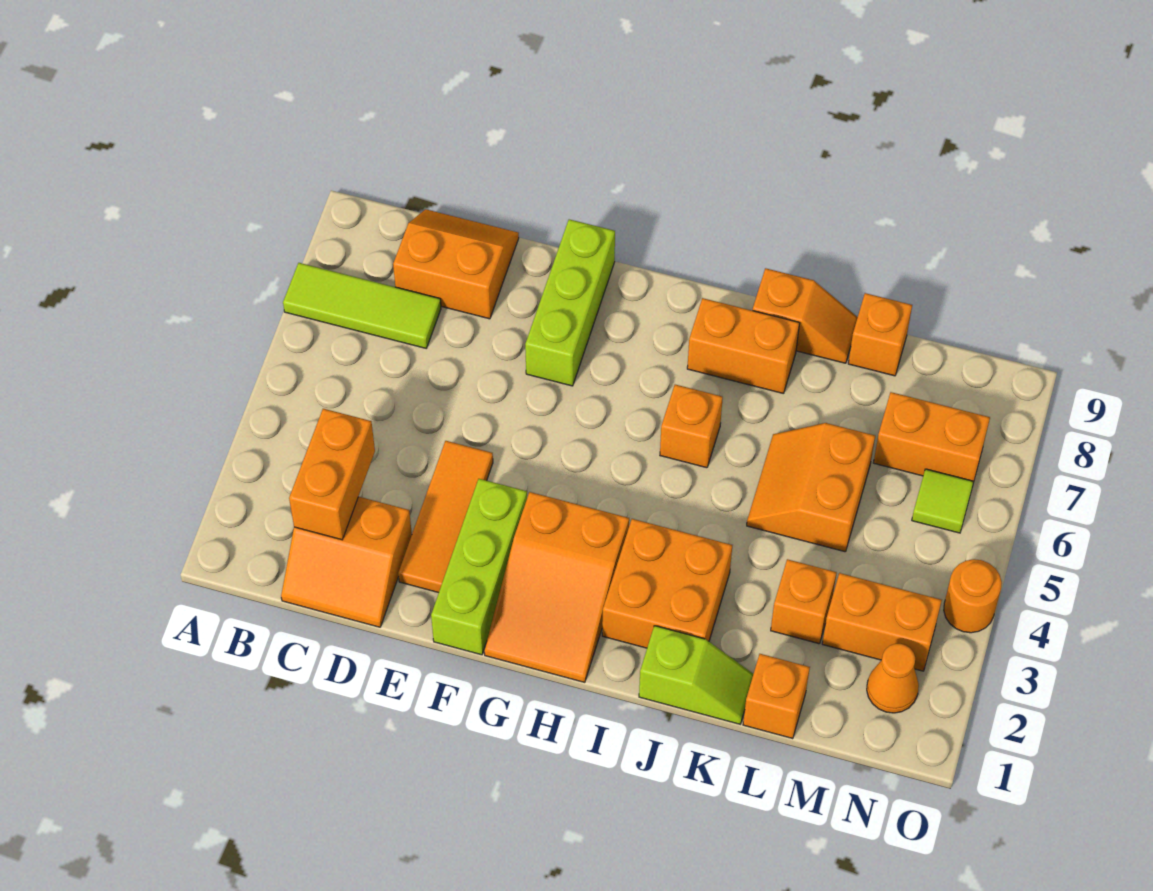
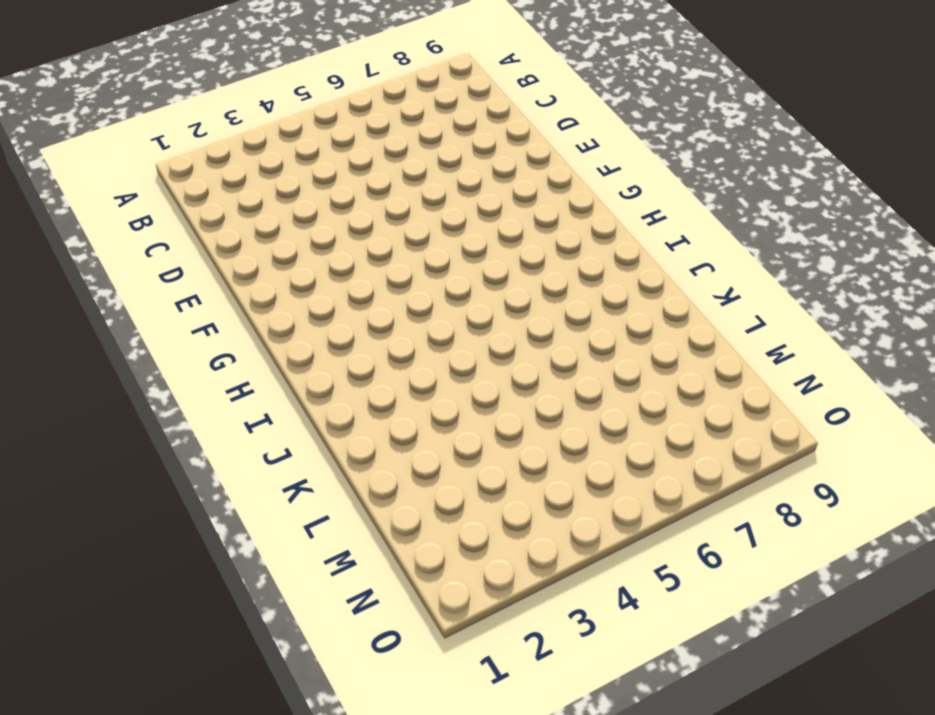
none -> lime 1x3 tile [283,263,441,348]
none -> orange 2x2 slope [281,497,412,627]
none -> orange 2x2 slope [393,209,519,319]

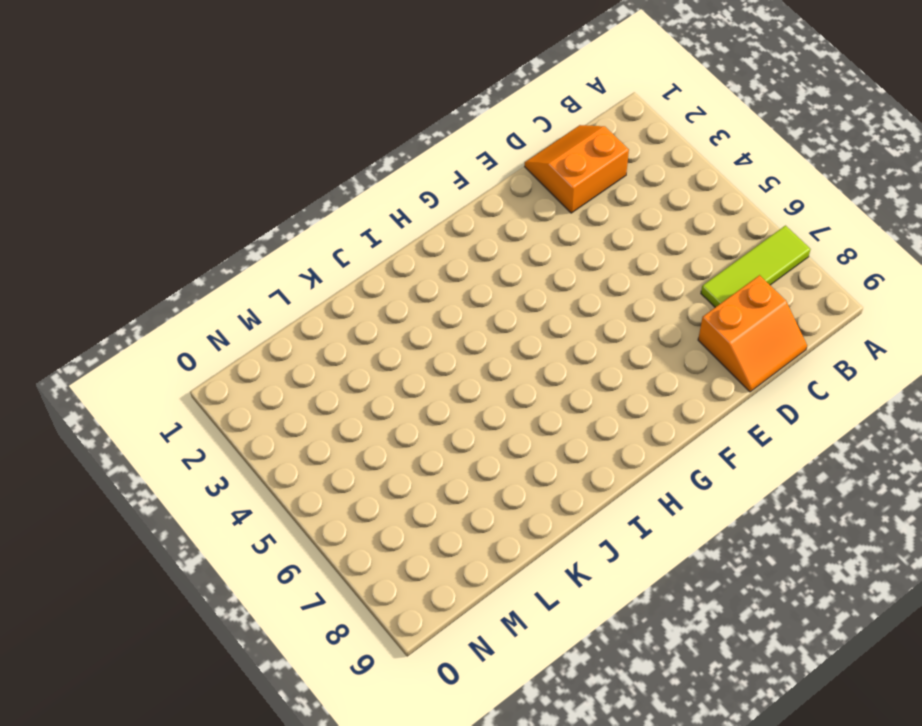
none -> orange 1x3 tile [398,441,493,593]
none -> lime 1x3 brick [431,479,527,655]
none -> lime 1x3 brick [525,219,615,386]

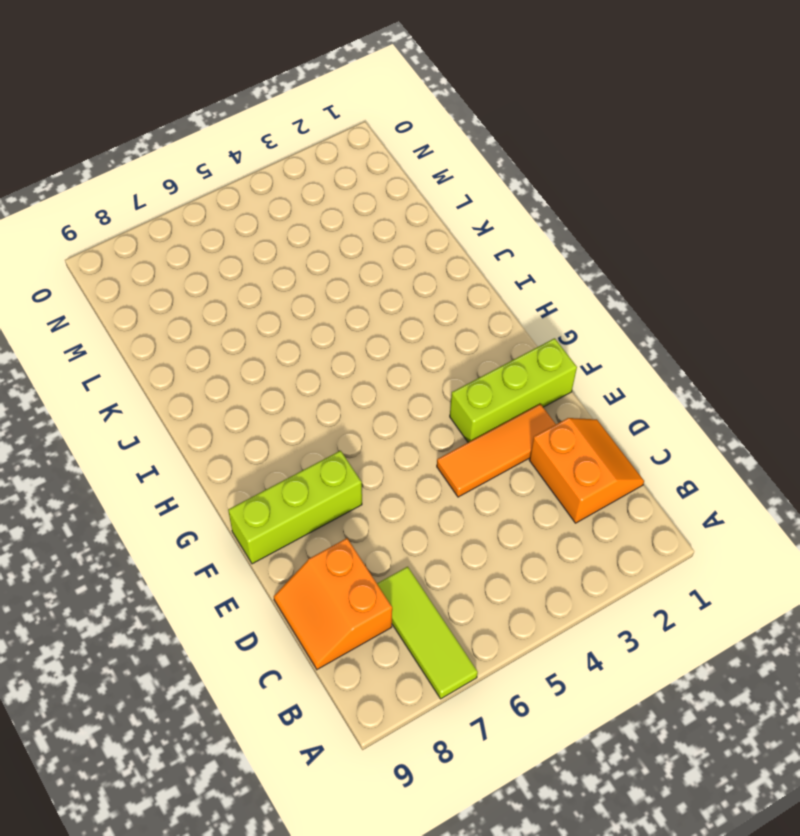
none -> orange 2x3 slope [484,492,629,682]
none -> orange 2x2 brick [602,519,732,648]
none -> orange 1x1 brick [660,385,723,468]

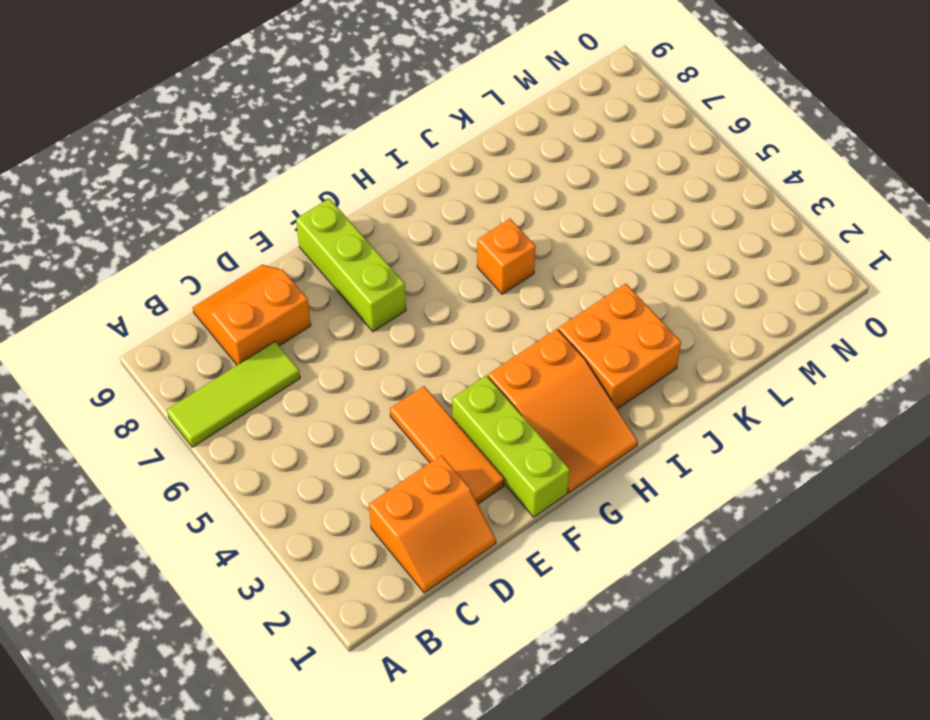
none -> orange 1x2 brick [687,298,800,394]
none -> lime 1x2 slope [639,626,753,724]
none -> orange 1x2 slope [753,268,858,363]

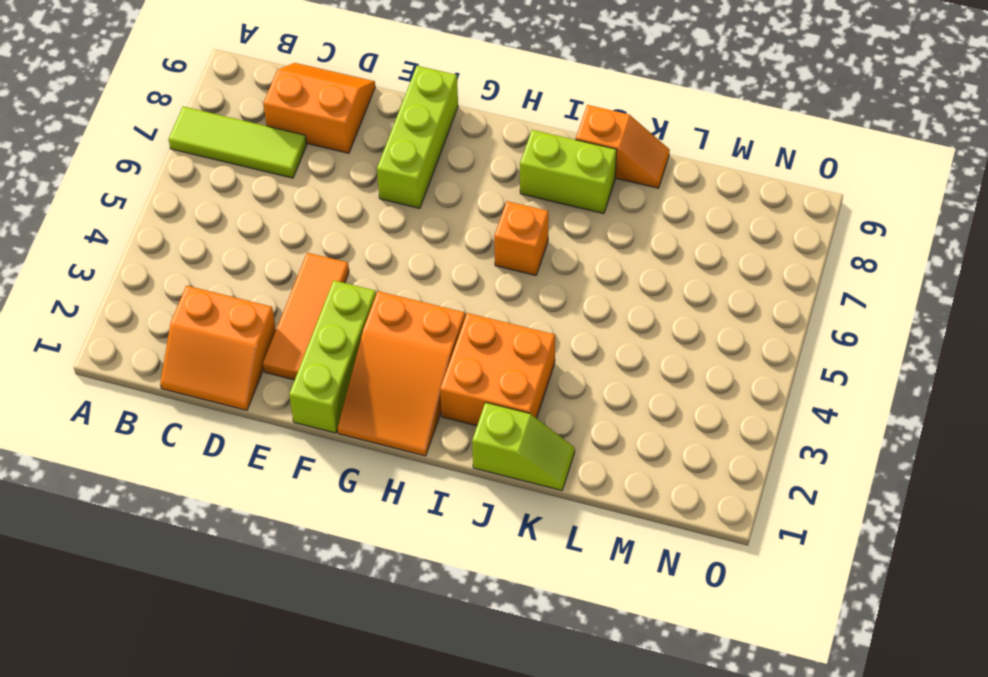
lime 1x2 brick [520,130,617,214] -> orange 1x2 brick [687,298,800,394]
none -> orange 2x2 slope [747,423,875,552]
none -> orange 1x1 brick [743,654,810,739]
none -> orange 1x1 brick [771,559,837,644]

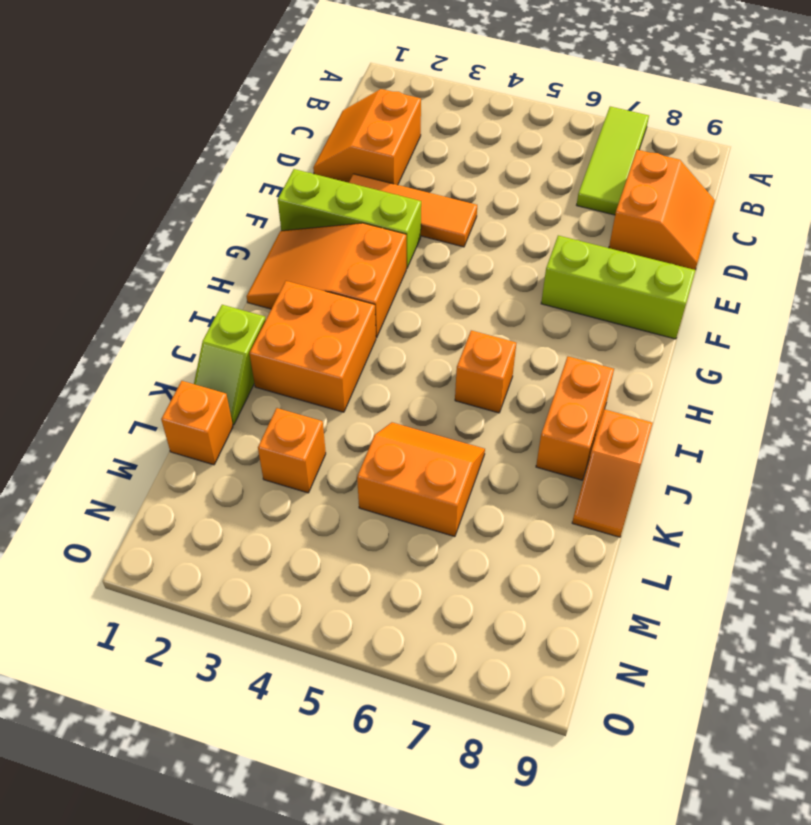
none -> orange 1x1 brick [848,293,912,376]
none -> orange 1x2 brick [822,573,942,671]
none -> orange 1x2 brick [873,392,990,481]

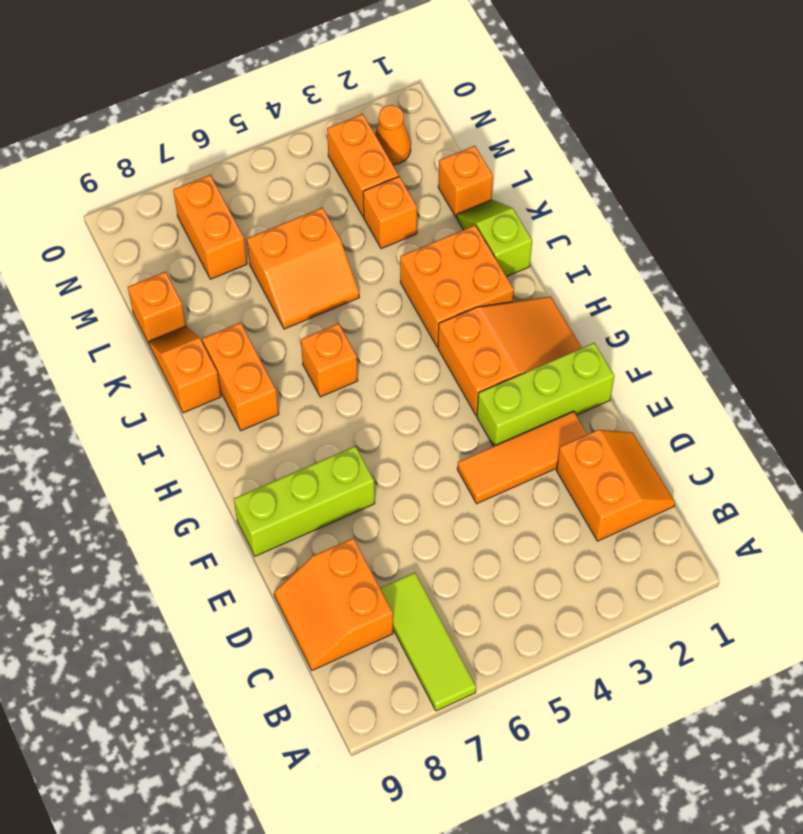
none -> lime 1x1 tile [912,469,974,533]
none -> orange 1x1 round brick [944,559,1002,633]
none -> orange 1x2 brick [289,409,375,540]

